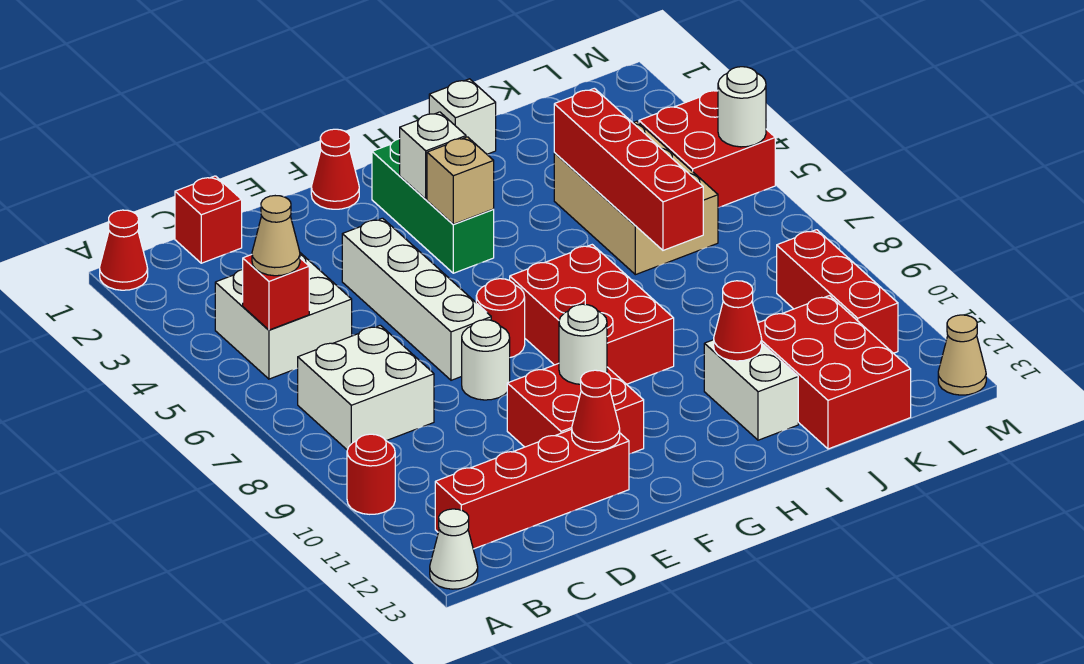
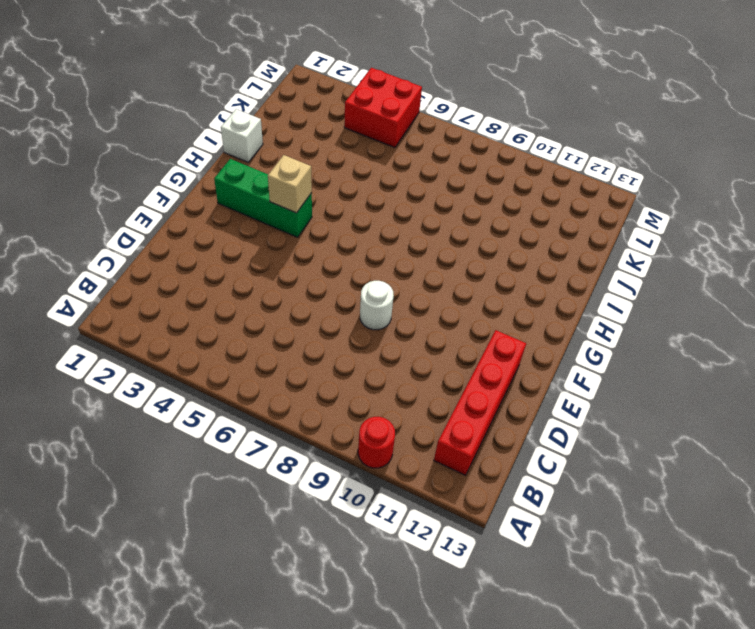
none -> red 1x1 cone [100,210,148,290]
none -> white 1x1 cone [430,509,478,589]
none -> white 2x2 brick [215,253,352,379]
none -> white 2x2 brick [298,325,434,450]

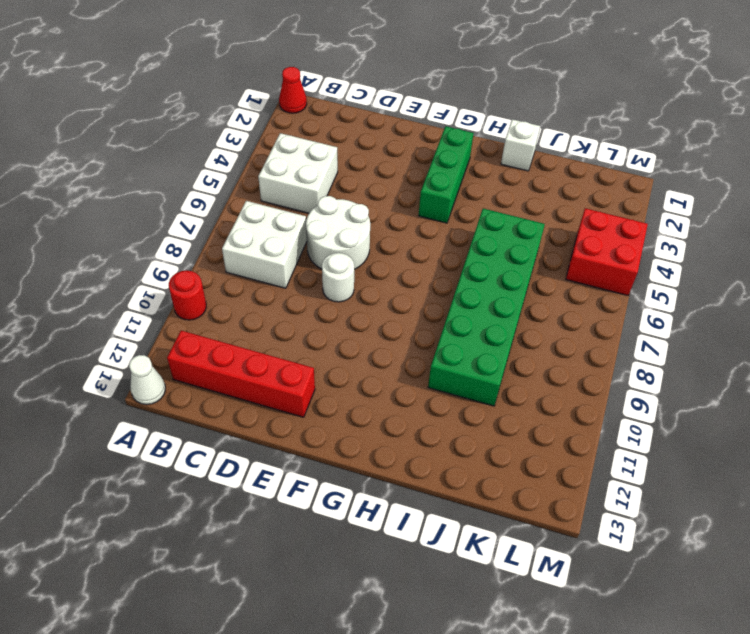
white 2x2 round brick [306,196,370,269] -> white 1x4 brick [342,218,491,380]
green 2x6 brick [428,209,545,406] -> tan 2x3 brick [554,121,718,275]
none -> red 1x1 brick [175,176,242,263]
none -> red 2x2 brick [507,363,644,454]
none -> red 1x1 cone [311,129,359,209]
none -> red 1x1 round brick [476,279,525,357]

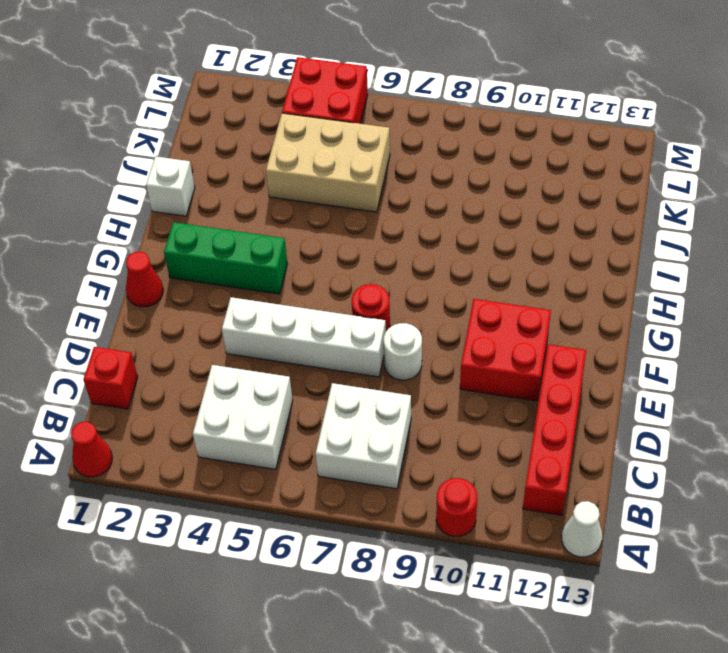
none -> red 2x3 brick [510,245,674,384]
none -> white 1x2 brick [704,340,798,440]
none -> red 2x3 brick [758,296,911,449]
none -> red 1x3 brick [777,230,898,353]

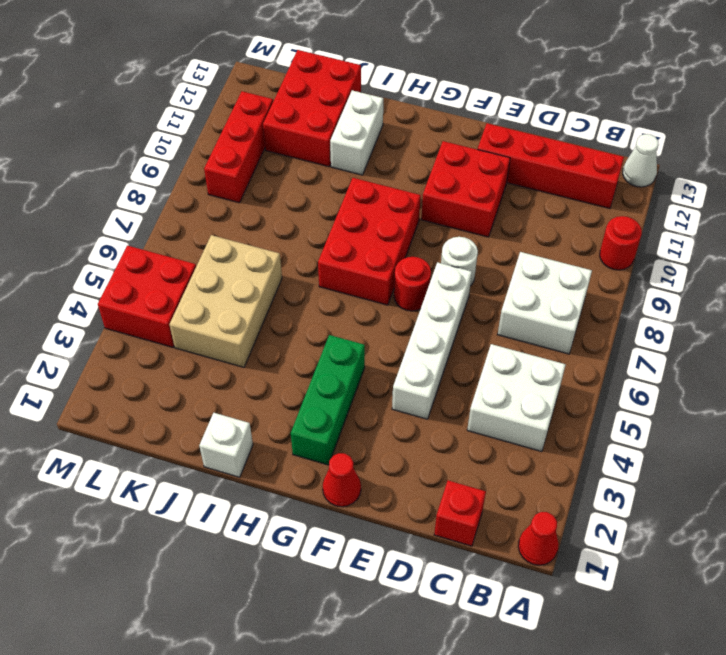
none -> tan 1x1 cone [938,315,986,395]
none -> red 1x1 brick [243,255,309,330]
none -> red 1x1 cone [572,370,620,451]
none -> white 1x1 round brick [559,304,607,384]

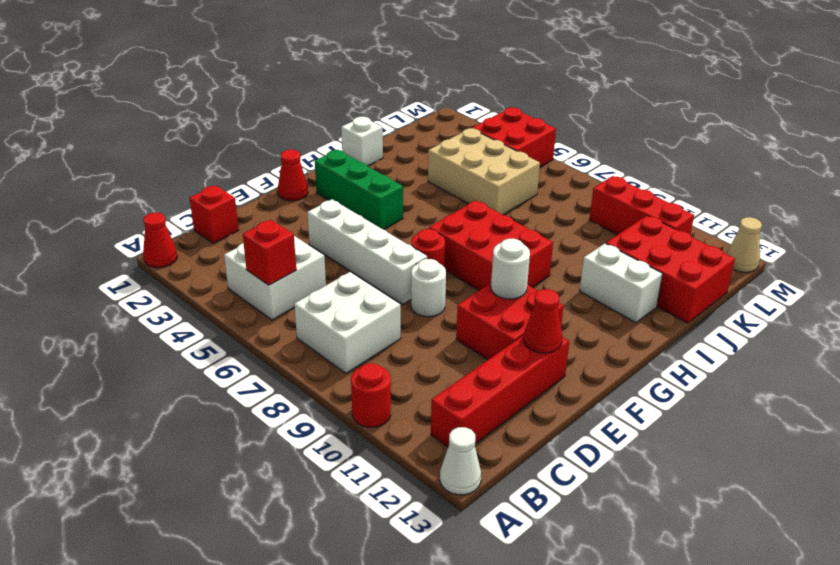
none -> white 1x1 brick [400,112,466,199]
none -> tan 1x1 brick [427,137,494,224]
none -> red 1x1 cone [714,281,762,361]
none -> red 1x4 brick [554,88,703,250]

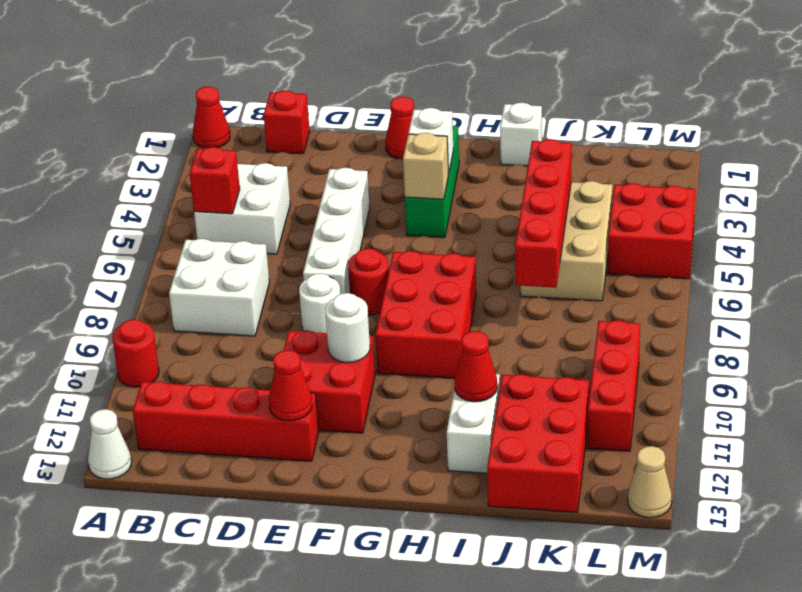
none -> white 1x1 round brick [718,67,766,147]
none -> tan 1x1 cone [252,196,300,276]

